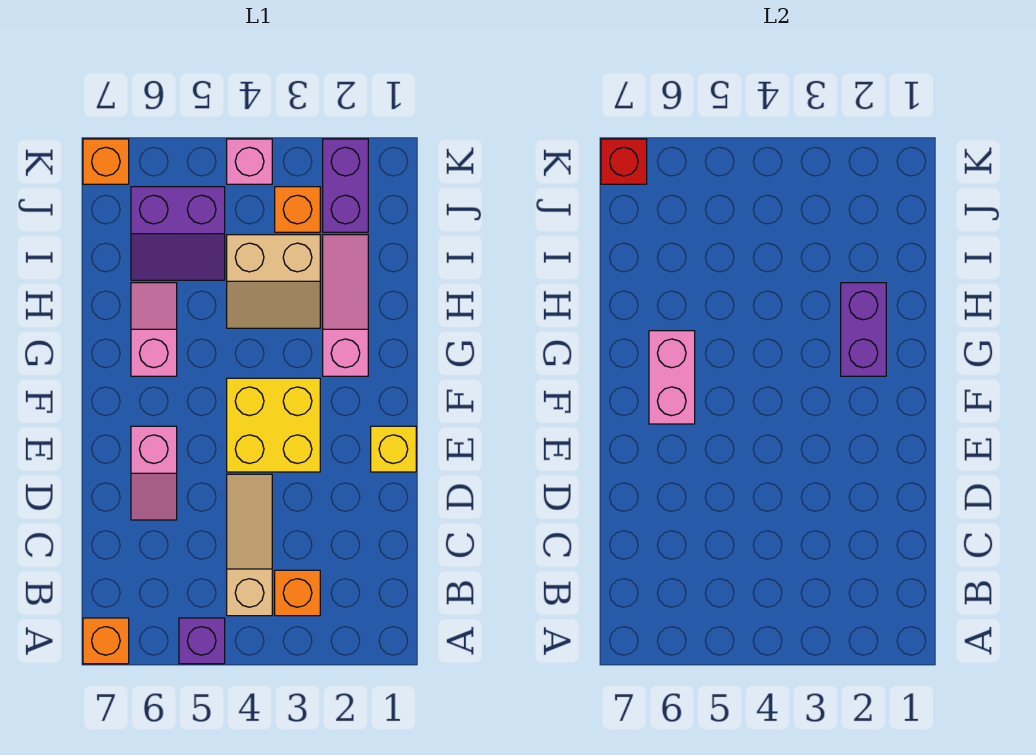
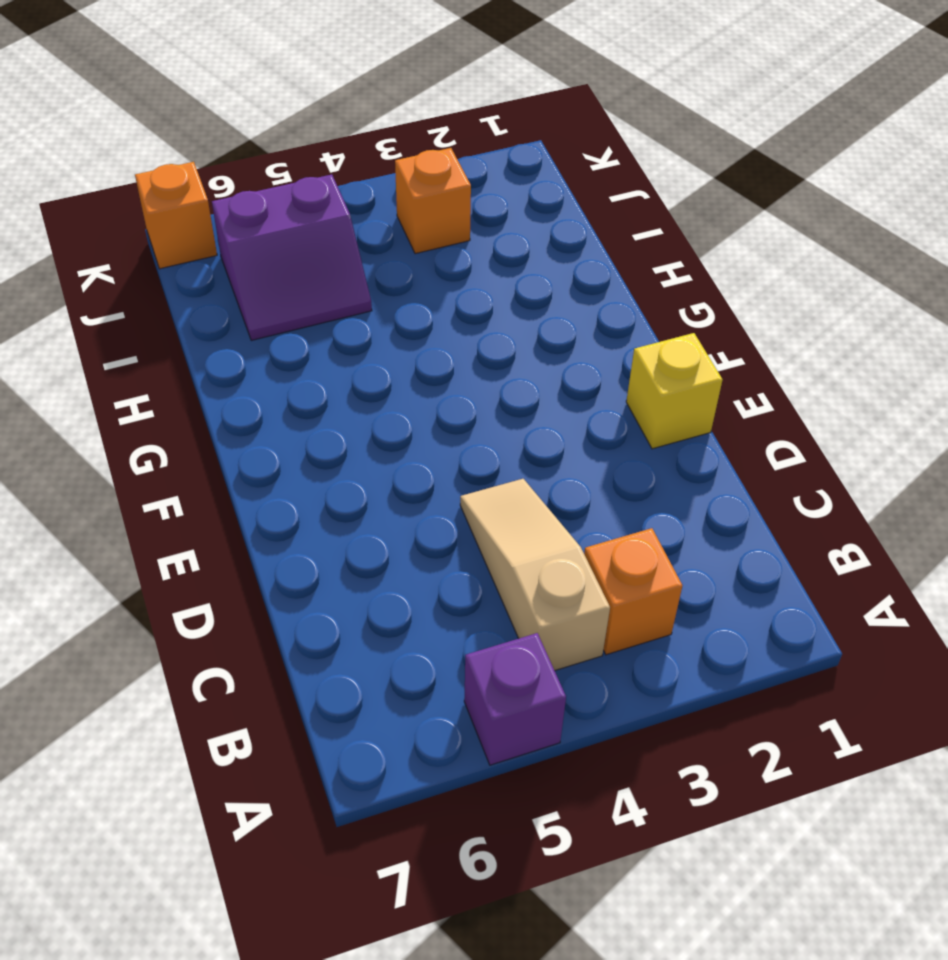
none -> orange 1x1 brick [83,618,129,664]
none -> pink 1x2 slope [131,426,177,520]
none -> yellow 2x2 brick [227,378,320,472]

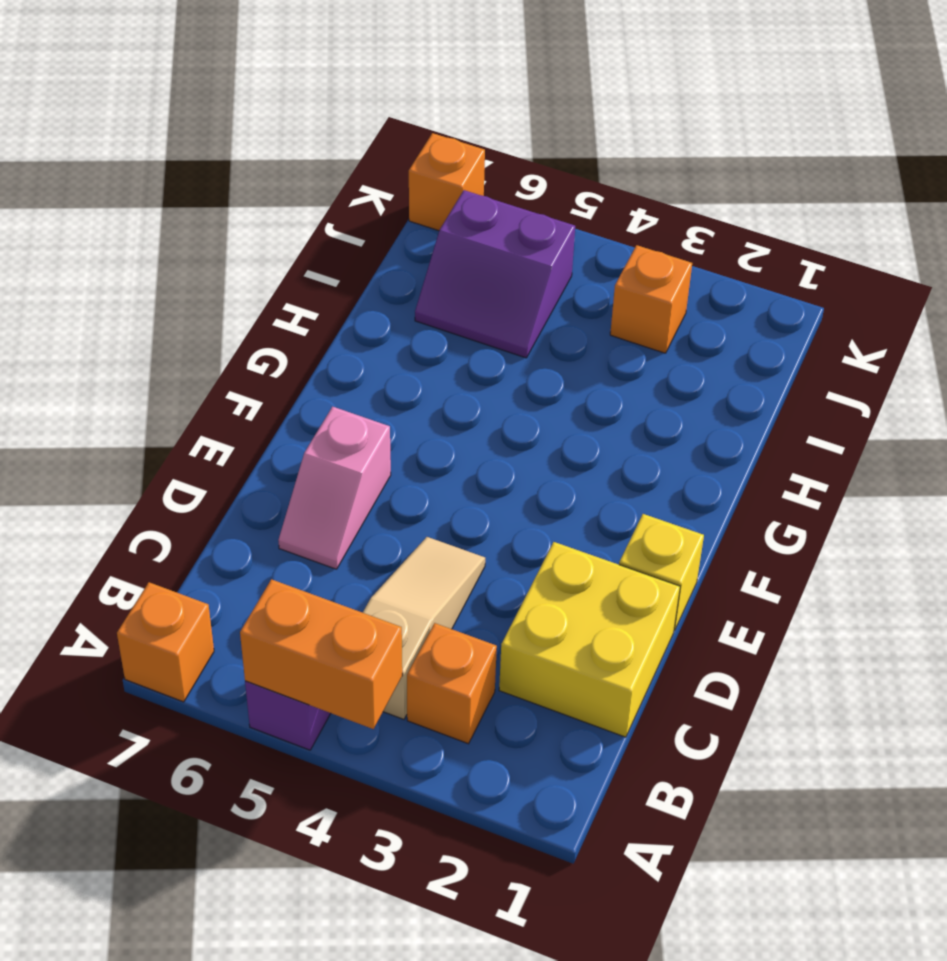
orange 1x2 brick [240,579,402,729] -> none
yellow 2x2 brick [499,542,680,737] -> yellow 2x2 brick moved to [227,378,320,472]
none -> pink 1x3 slope [323,235,368,376]
none -> pink 1x2 slope [131,283,177,376]
none -> tan 2x2 slope [227,235,320,328]

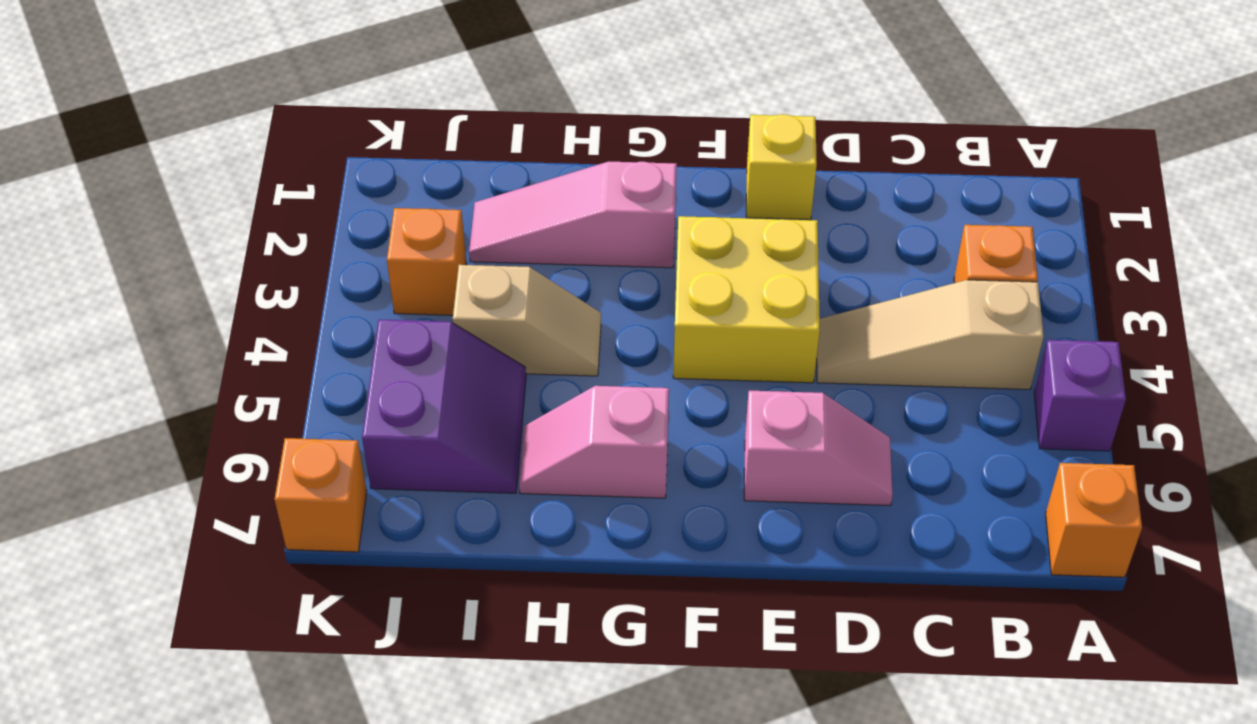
tan 1x2 slope [453,265,601,376] -> tan 2x2 slope [227,235,320,328]
none -> purple 1x2 brick [323,139,368,232]
none -> pink 1x1 brick [227,139,272,184]
none -> pink 1x2 brick [649,331,695,424]

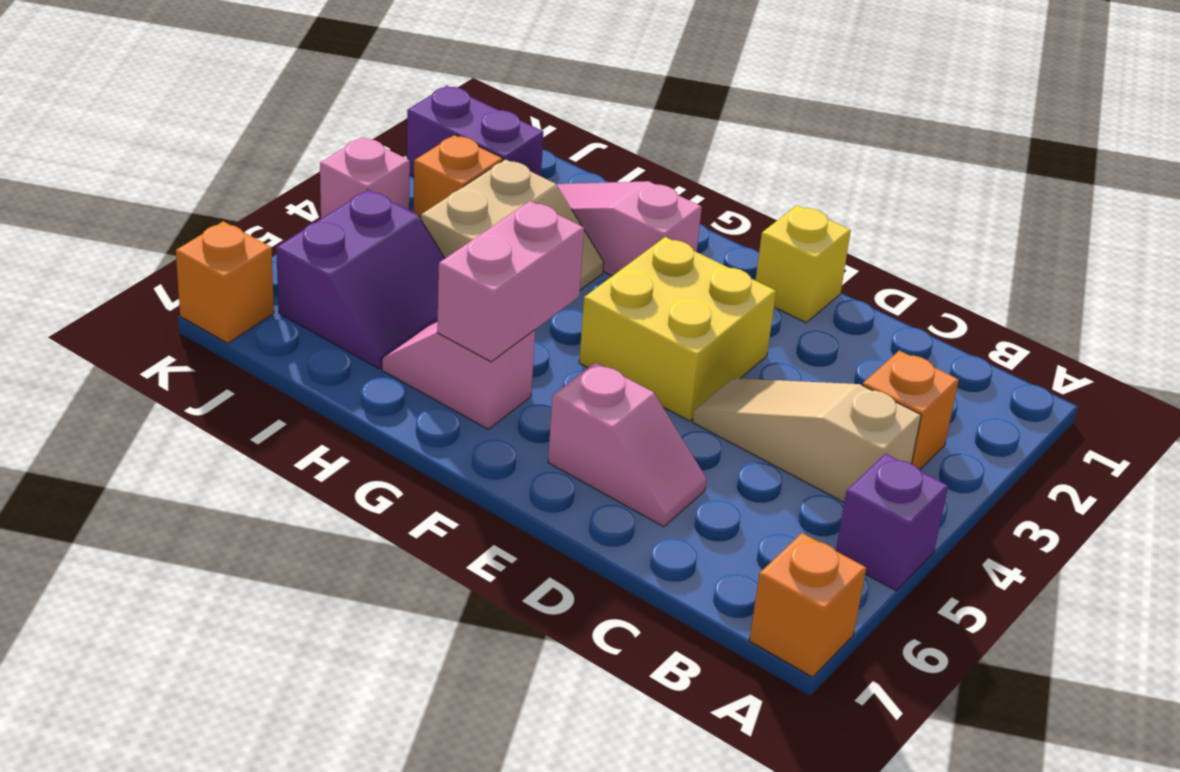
pink 1x2 brick [437,201,584,362] -> pink 1x2 brick turned to [649,331,695,424]
none -> purple 1x2 brick [841,283,886,376]
none -> red 1x1 brick [601,139,647,184]

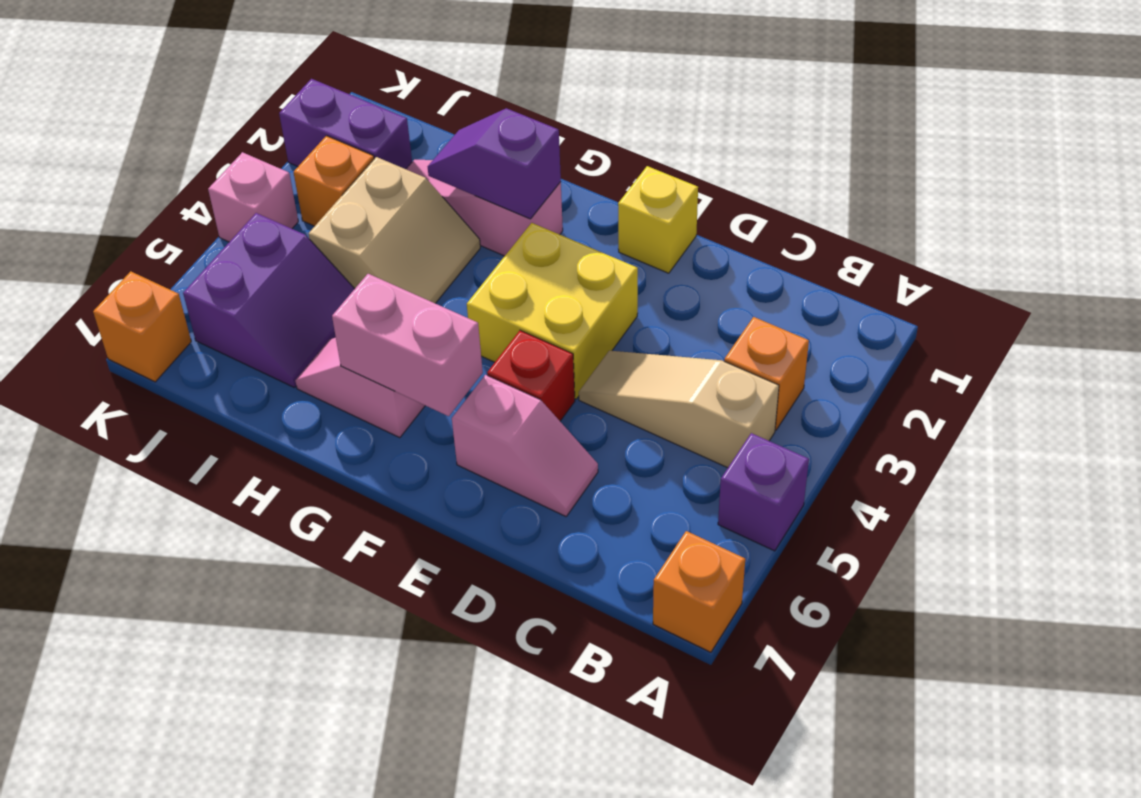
red 1x1 brick [487,330,575,421] -> red 1x1 brick moved to [601,139,647,184]
purple 1x2 slope [428,108,561,219] -> purple 1x2 brick [841,283,886,376]

